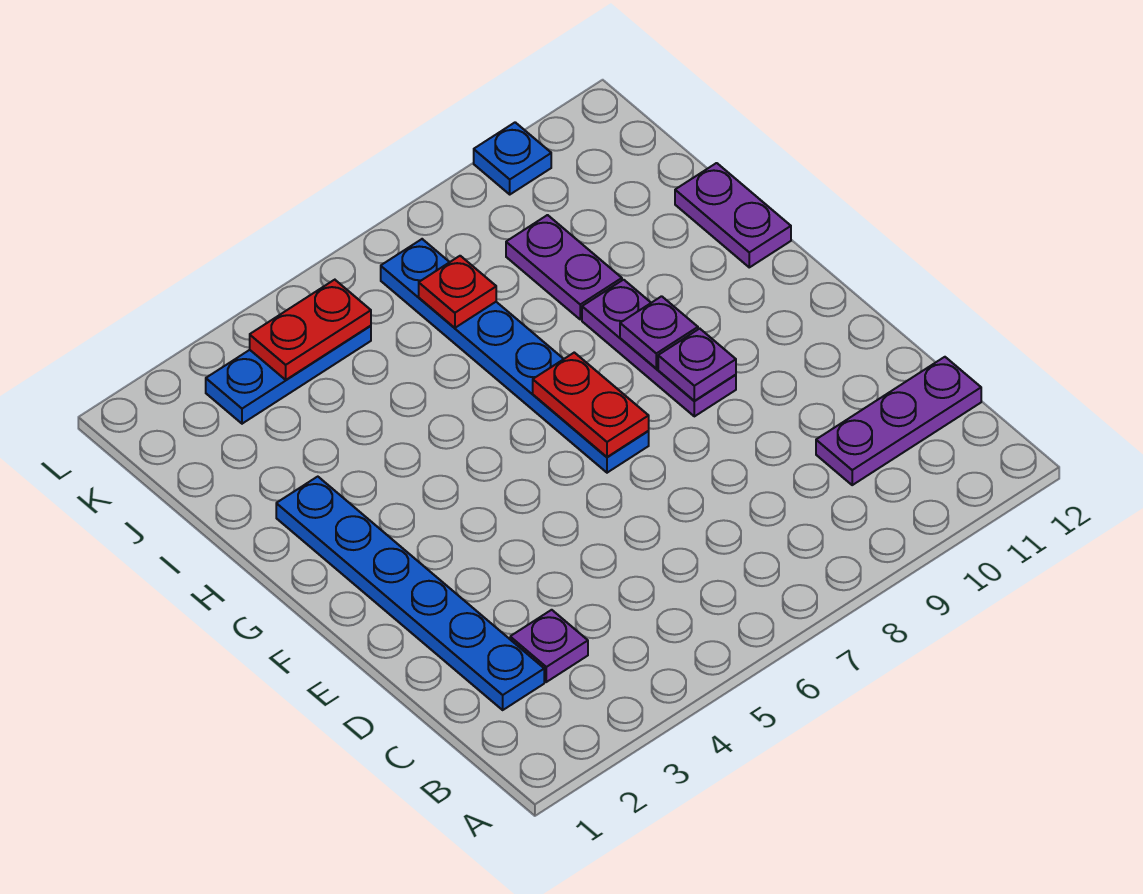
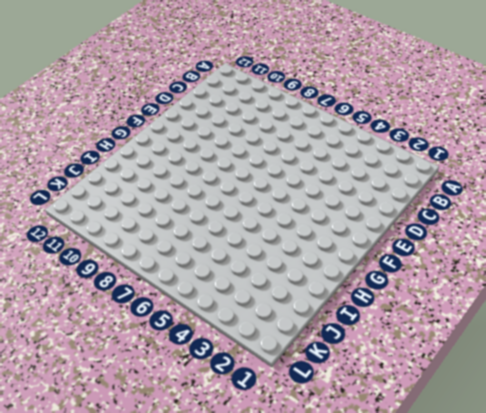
none -> blue 1x6 plate [276,477,544,710]
none -> purple 1x1 plate [510,610,588,682]
none -> purple 1x3 plate [816,357,981,485]

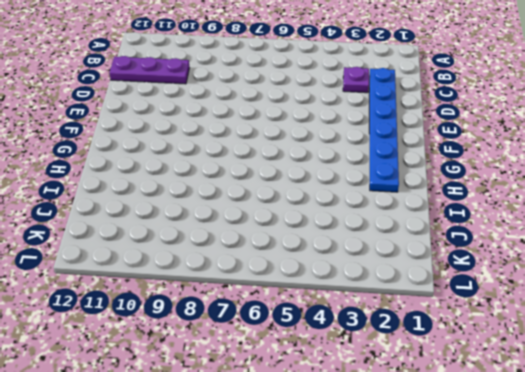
none -> blue 1x6 plate [381,239,649,473]
none -> purple 1x3 plate [582,280,736,416]
none -> purple 1x2 plate [675,163,791,267]

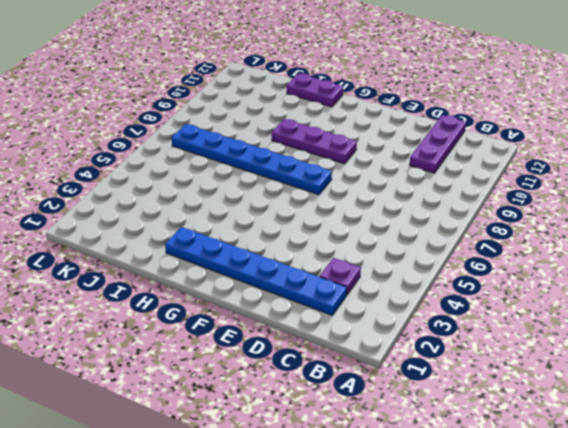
none -> purple 1x2 plate [506,215,622,319]
none -> blue 1x3 plate [206,326,371,424]
none -> blue 1x1 plate [474,122,551,194]

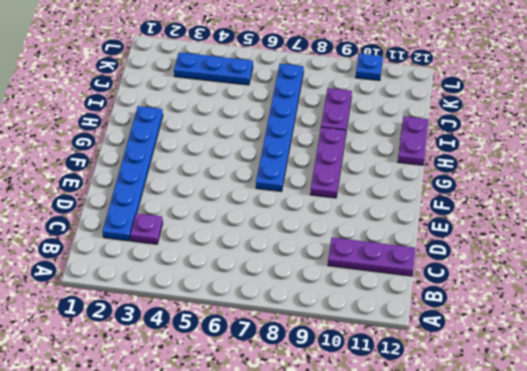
none -> red 1x2 plate [533,353,649,457]
none -> purple 1x1 plate [658,329,736,401]
none -> purple 1x1 plate [620,296,698,368]

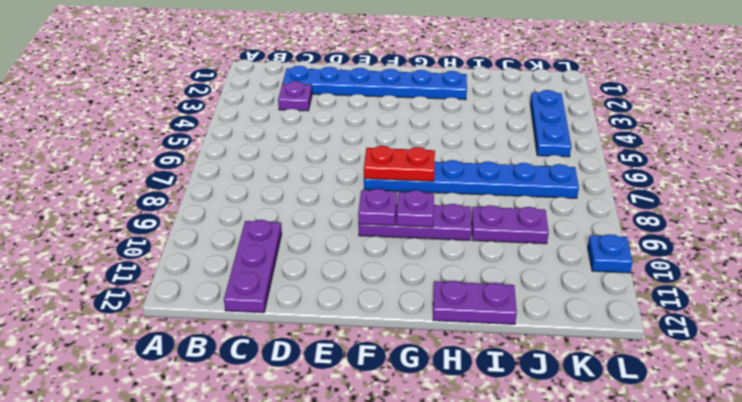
none -> red 1x1 plate [419,256,496,328]
none -> red 1x2 plate [250,280,371,380]

